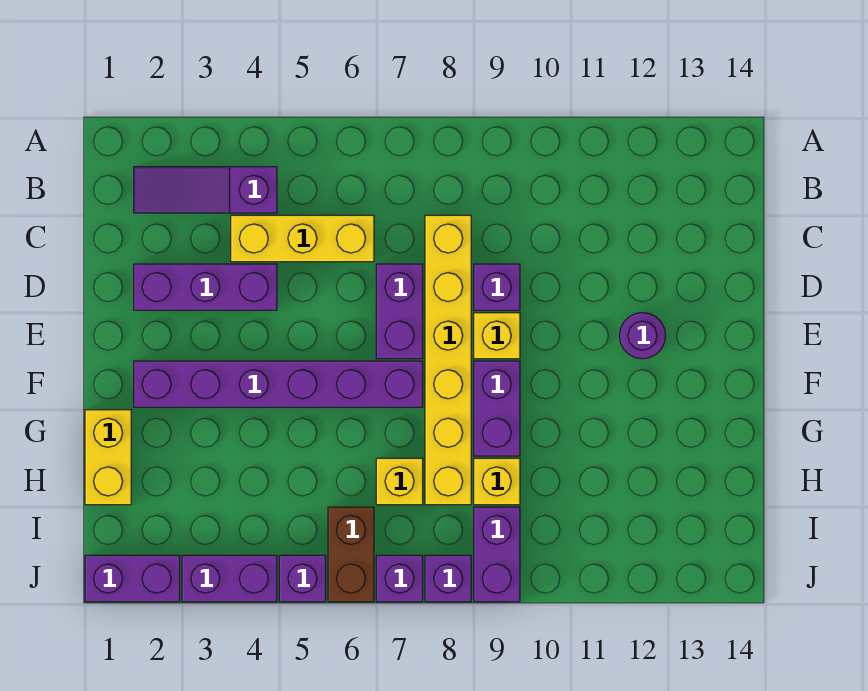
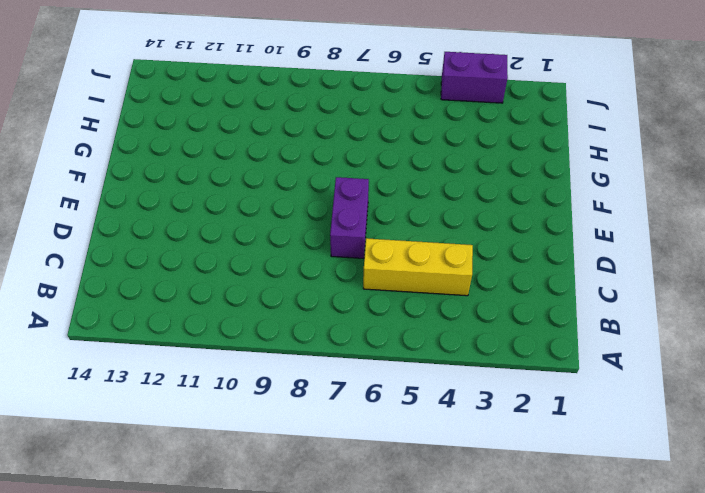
none -> purple 1x3 slope [134,167,277,213]
none -> yellow 1x6 brick [425,215,471,505]
none -> purple 1x3 brick [134,264,277,310]

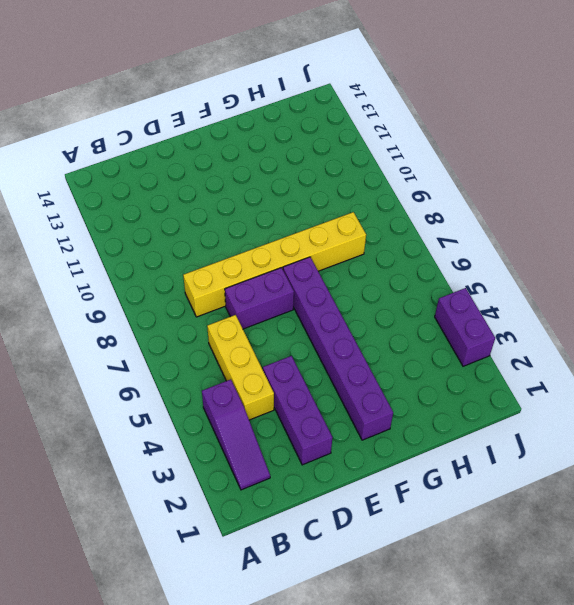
none -> purple 1x1 brick [474,264,520,310]
none -> yellow 1x1 brick [474,313,520,359]
none -> purple 1x1 round brick [619,313,666,359]

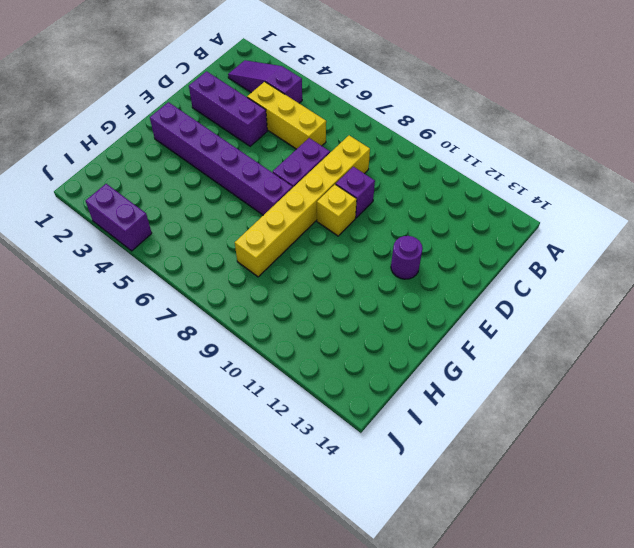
none -> purple 1x2 brick [474,361,520,456]
none -> yellow 1x2 brick [85,410,131,505]
none -> yellow 1x1 brick [376,458,423,505]

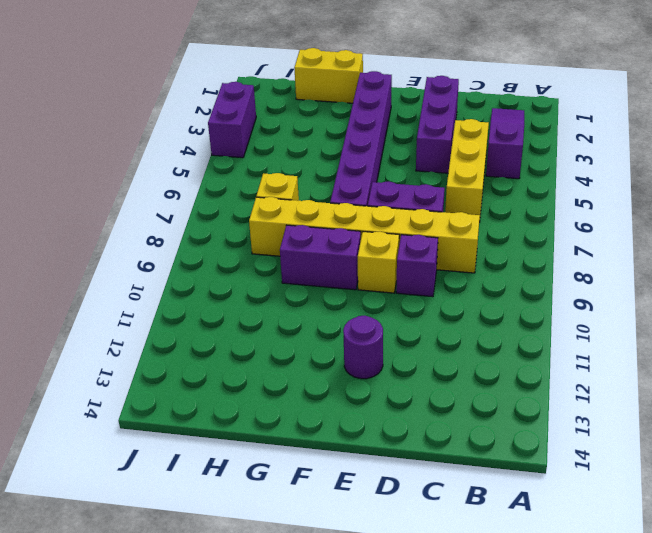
none -> yellow 1x1 brick [474,458,520,505]
none -> brown 1x2 brick [328,507,374,602]
none -> purple 1x2 brick [474,507,520,602]

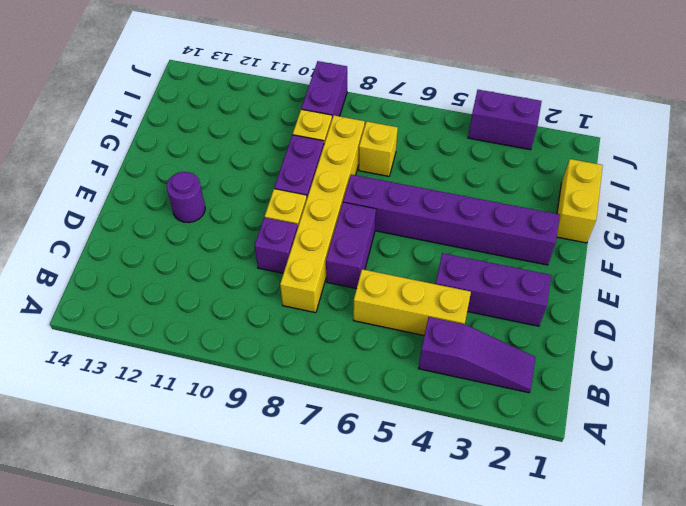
none -> brown 1x2 brick [328,507,374,602]
none -> purple 1x2 brick [85,555,180,602]
none -> purple 1x1 brick [279,555,326,602]

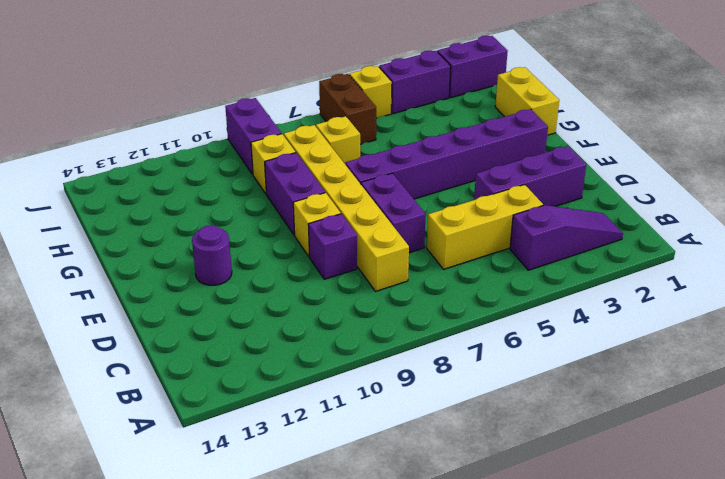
yellow 1x1 brick [349,66,392,118] -> purple 1x1 brick [279,555,326,602]
none -> purple 1x1 brick [376,555,423,602]
none -> purple 1x1 brick [425,555,471,602]

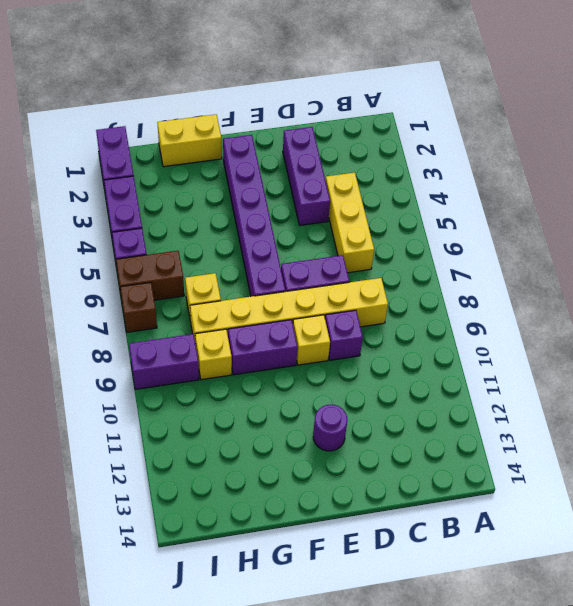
brown 1x1 brick [120,282,157,332] -> purple 1x1 brick [376,555,423,602]
none -> purple 1x3 slope [134,167,277,213]
none -> purple 1x1 brick [425,555,471,602]

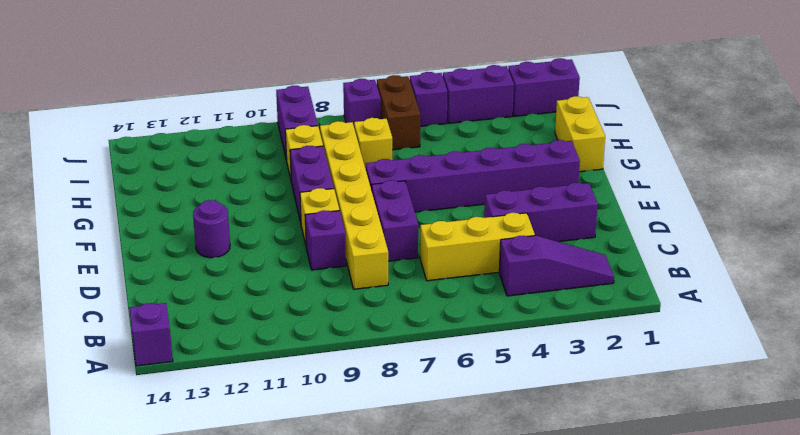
purple 1x1 brick [129,303,173,366] -> purple 1x1 brick moved to [425,555,471,602]

